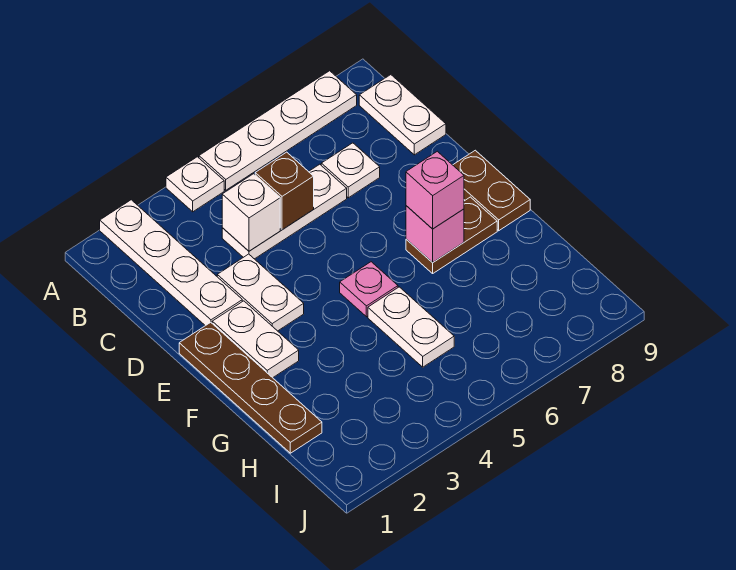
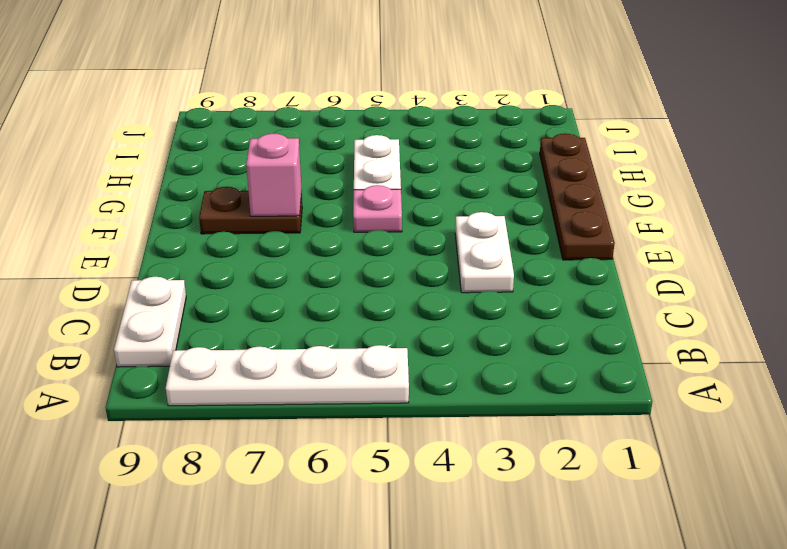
none -> white 1x4 plate [100,200,242,326]
none -> white 1x1 plate [166,157,224,212]
none -> white 1x3 plate [222,164,347,259]

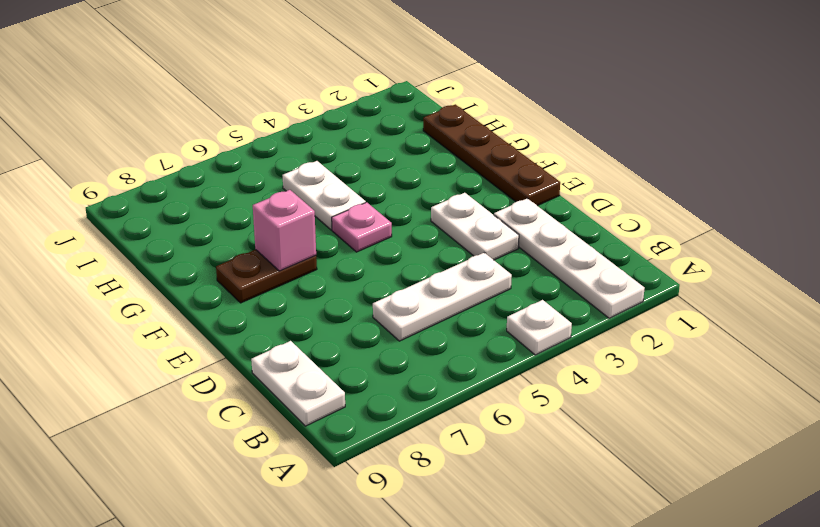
none -> white 1x4 plate [199,71,357,190]
none -> white 1x1 plate [321,143,380,198]
none -> white 1x2 plate [212,301,299,378]

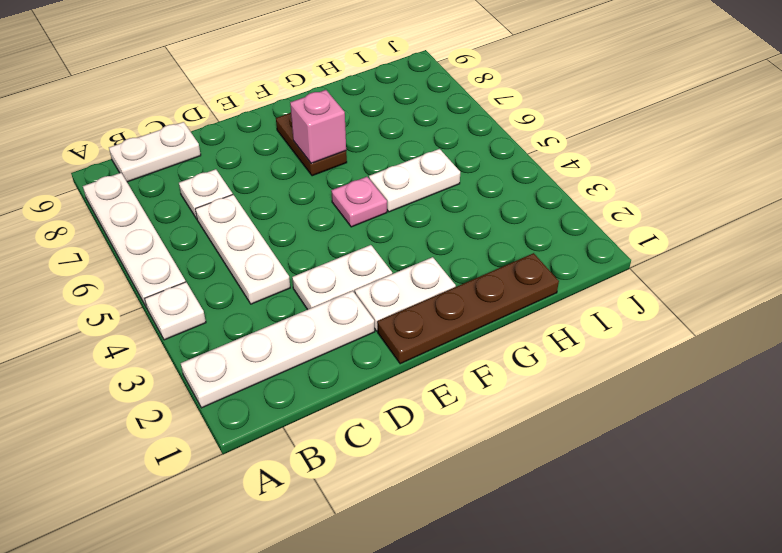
none -> brown 1x2 plate [453,150,530,231]
none -> white 1x1 brick [222,174,280,251]
none -> brown 1x1 brick [255,152,314,230]

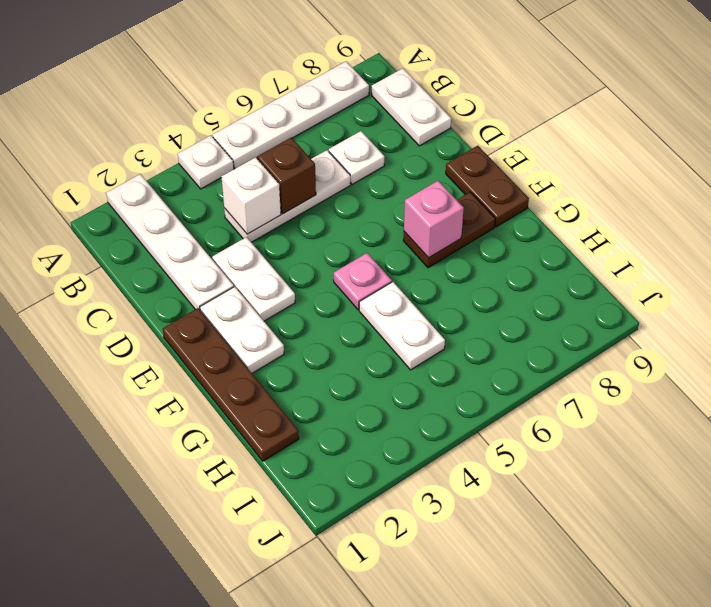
none -> pink 1x1 brick [406,151,464,229]

